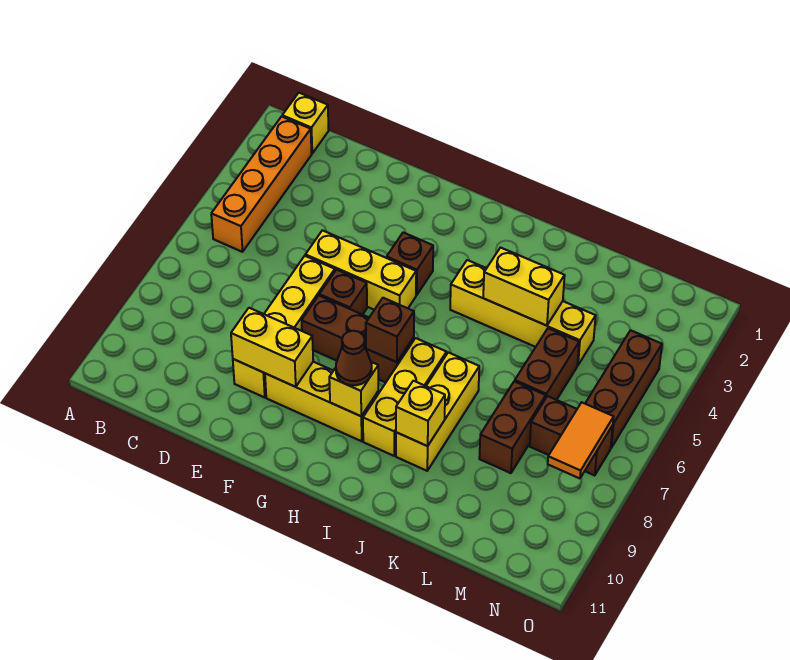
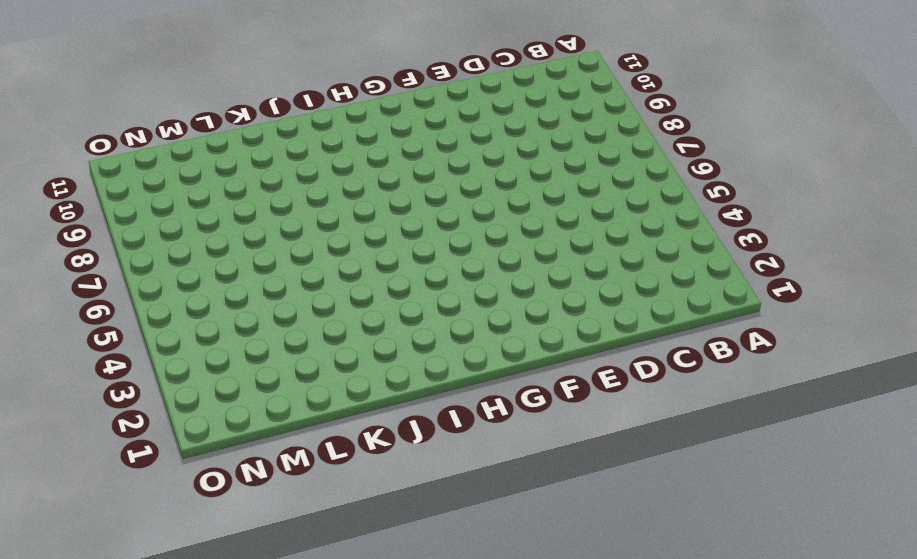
none -> yellow 1x1 brick [282,93,329,153]
none -> orange 1x4 brick [211,117,312,252]
none -> yellow 1x3 brick [305,230,416,310]

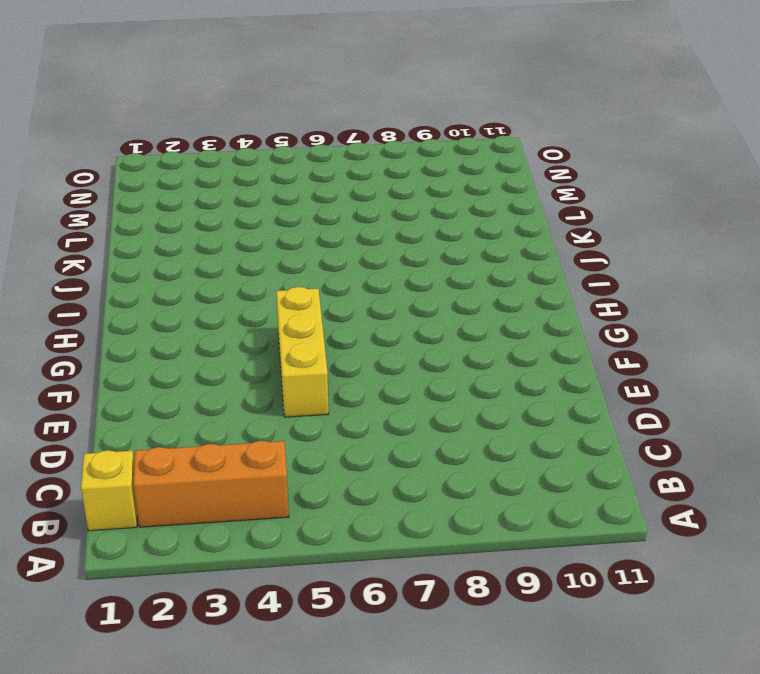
orange 1x3 brick [133,441,289,527] -> orange 1x4 brick [211,117,312,252]
none -> yellow 1x4 brick [233,256,335,397]
none -> brown 1x1 brick [319,270,367,315]
none -> brown 1x3 brick [302,296,414,382]

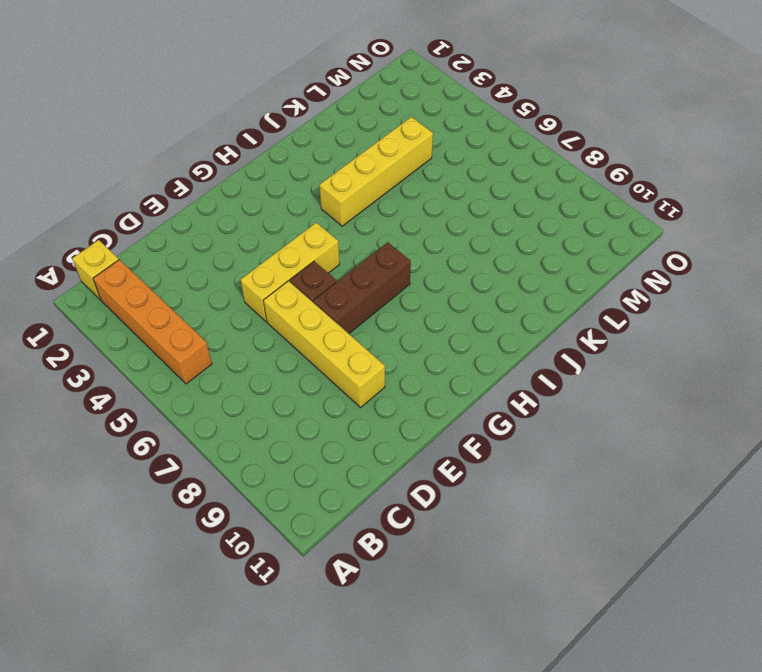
none -> yellow 1x3 brick [265,362,379,441]
none -> brown 1x1 brick [387,233,433,295]
none -> yellow 1x3 brick [363,338,446,456]

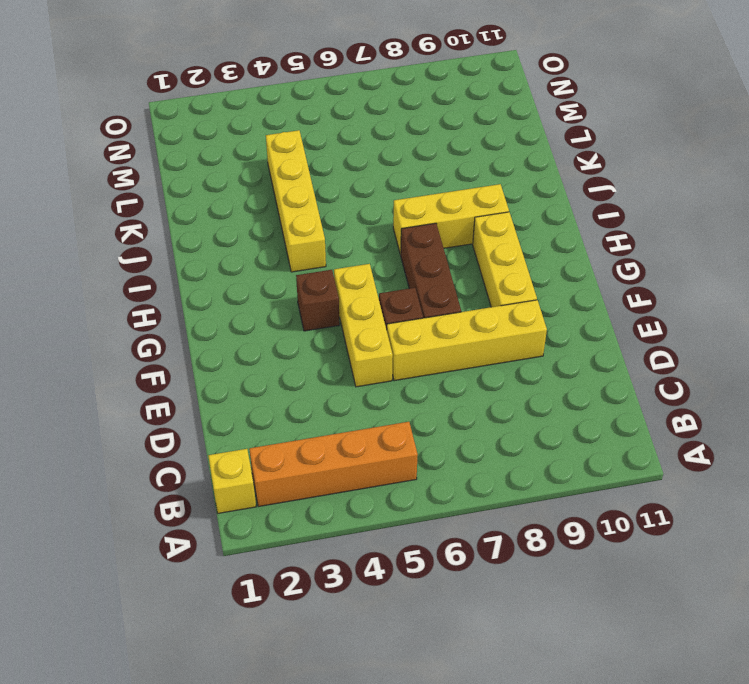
none -> yellow 1x3 brick [396,352,479,471]
none -> brown 1x2 brick [515,328,579,400]
none -> brown 1x2 brick [479,381,546,473]

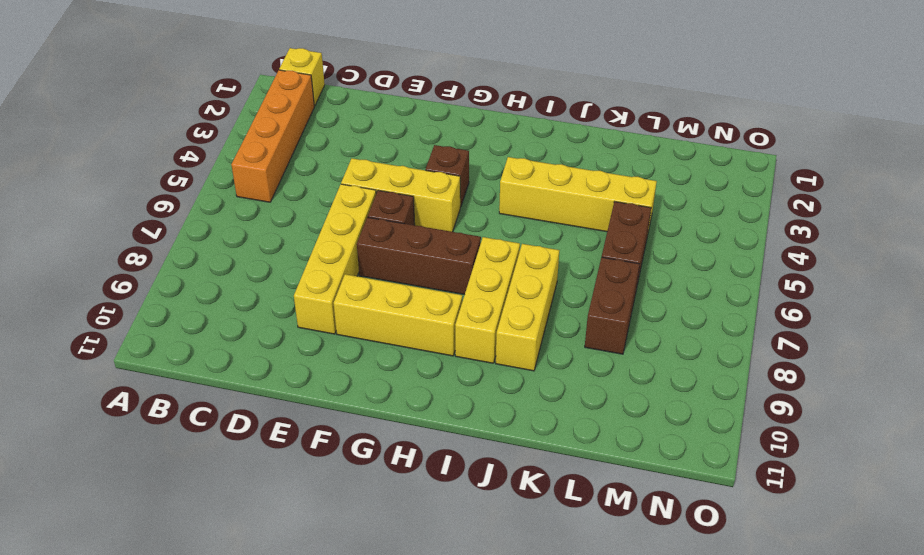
none -> brown 1x2 brick [530,396,613,475]
none -> brown 1x3 brick [585,330,662,448]
none -> yellow 1x2 brick [231,308,313,387]

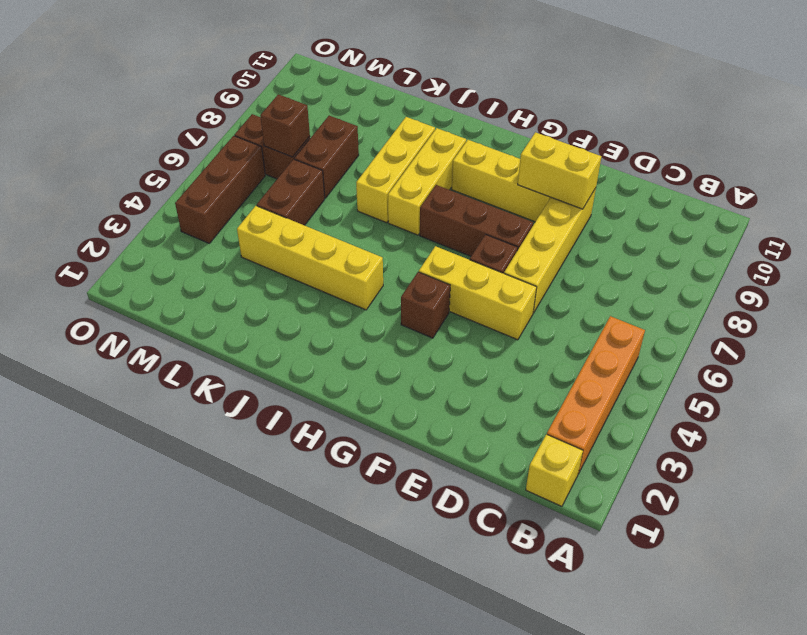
brown 1x1 brick [260,94,310,157] -> brown 1x1 brick moved to [366,298,414,362]
none -> yellow 1x1 brick [329,362,378,416]
none -> yellow 1x2 brick [483,248,565,326]
none -> yellow 1x1 brick [396,381,445,446]

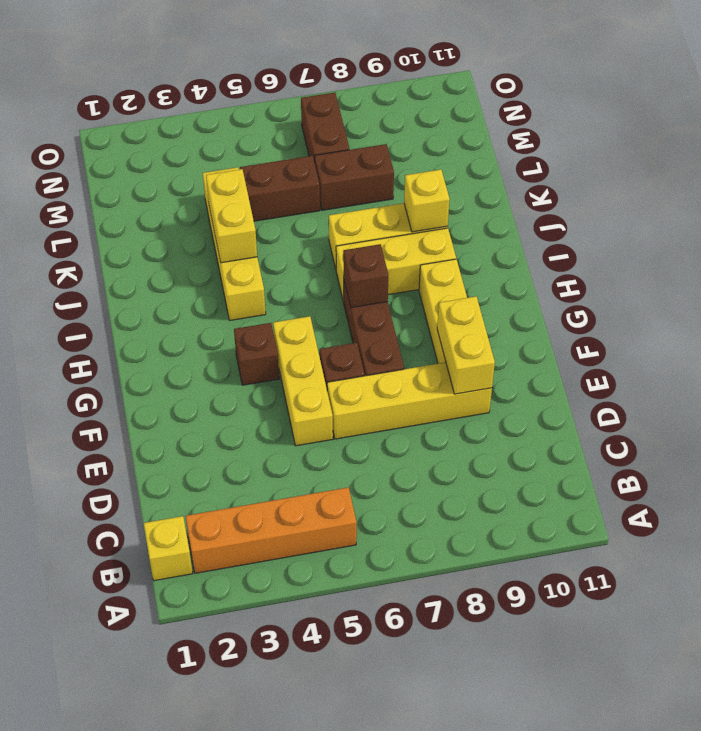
none -> brown 1x3 brick [585,330,662,448]
none -> yellow 1x1 brick [329,362,378,416]
none -> orange 1x2 tile [548,402,614,478]

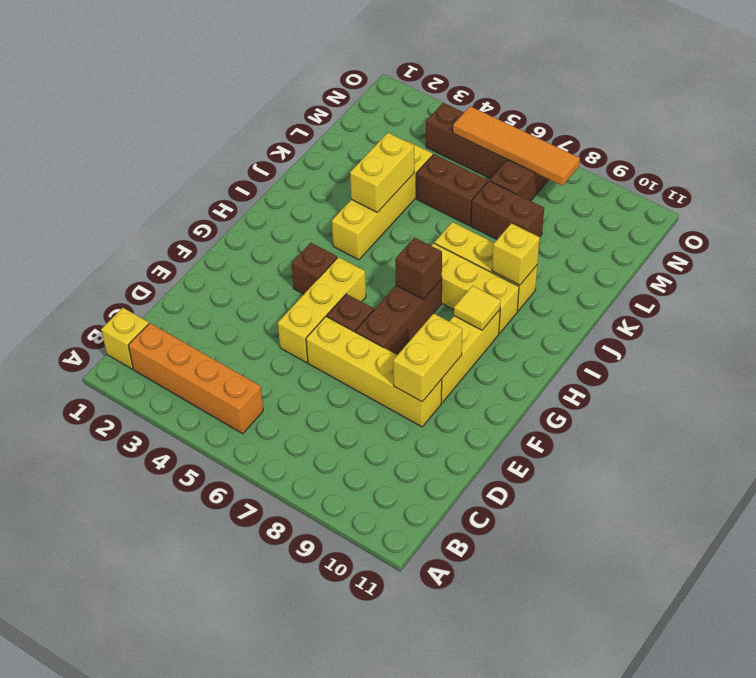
yellow 1x1 tile [454,286,501,330] -> yellow 1x1 brick [329,362,378,416]
orange 1x4 tile [453,106,580,186] -> orange 1x2 tile [548,402,614,478]
none -> brown 1x1 cone [336,331,372,385]

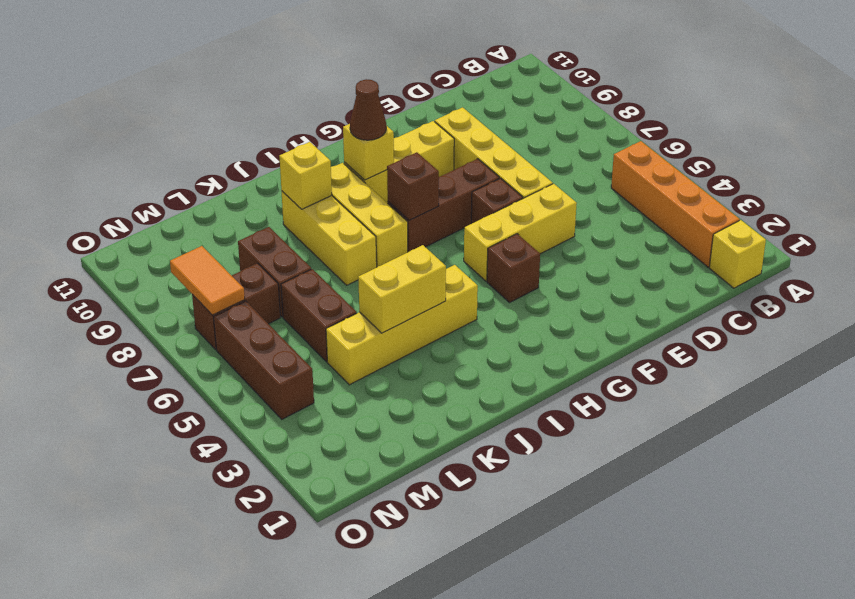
none -> yellow 1x2 brick [231,308,313,387]

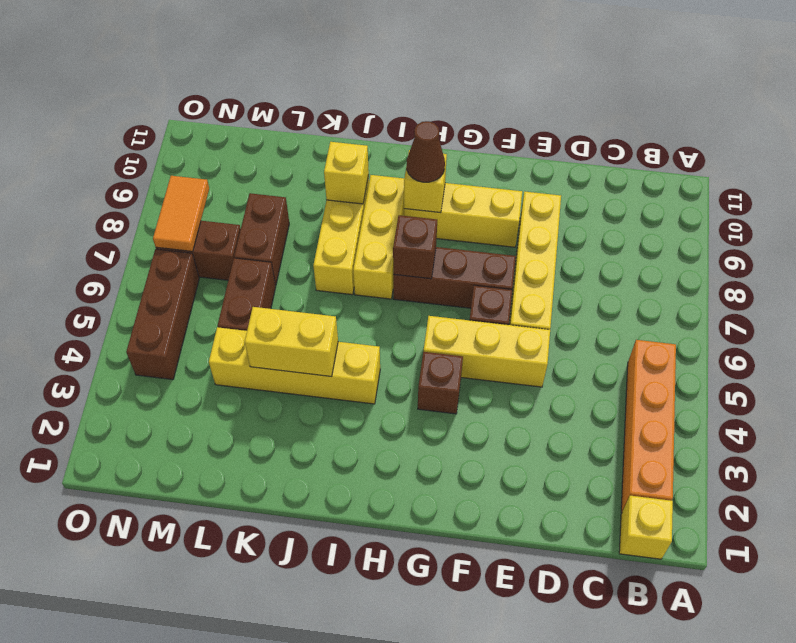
none -> yellow 1x2 brick [231,308,313,387]

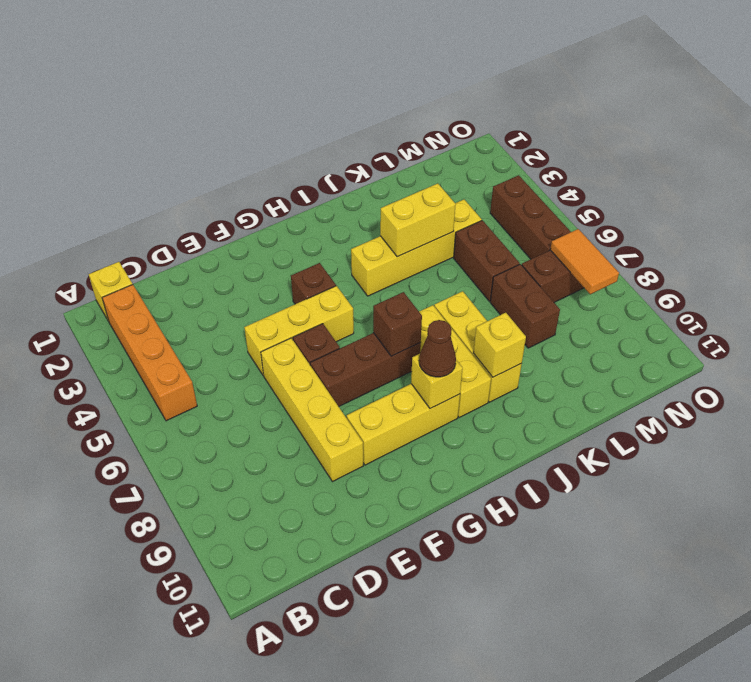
none -> yellow 1x2 brick [231,308,313,387]

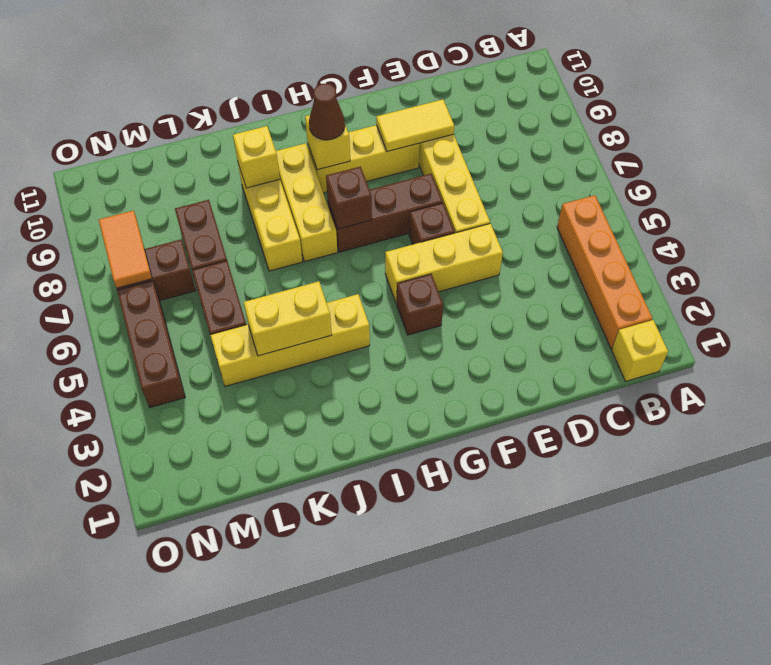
yellow 1x2 tile [376,99,454,152] -> yellow 1x2 brick [231,308,313,387]

